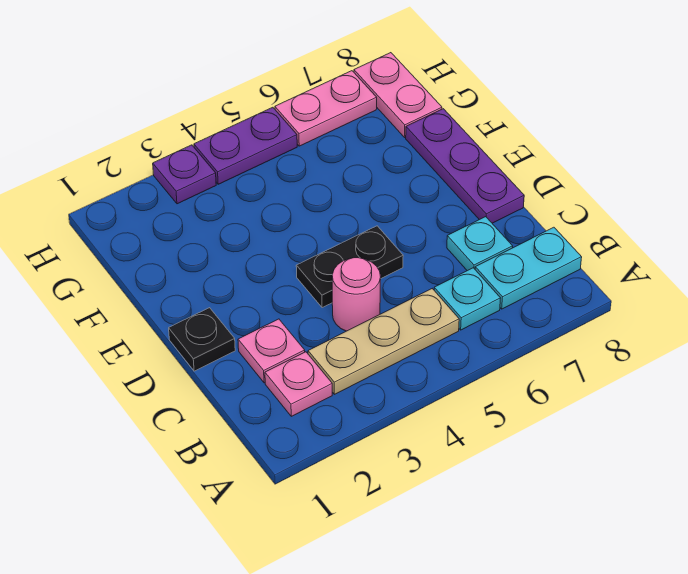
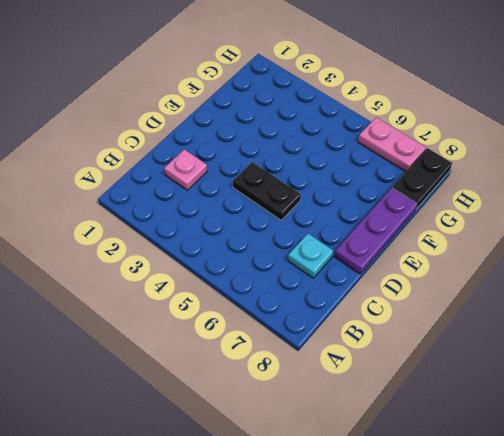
black 1x2 plate [393,148,452,209] -> pink 1x2 plate [354,53,442,138]
none -> pink 1x1 plate [265,352,332,416]
none -> tan 1x3 plate [308,289,459,394]
none -> cyan 1x1 plate [434,268,501,330]

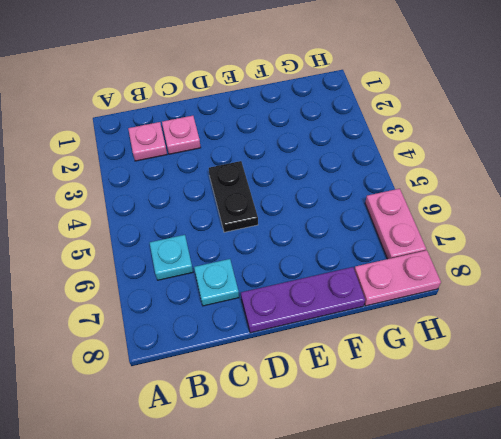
none -> tan 1x3 plate [308,289,459,394]
none -> cyan 1x2 plate [475,227,582,309]
none -> pink 1x1 round brick [332,258,381,331]

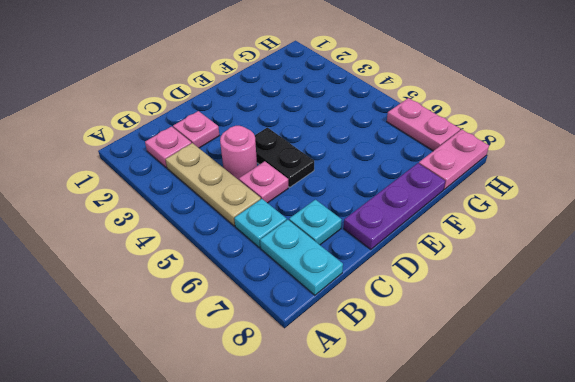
pink 1x1 plate [239,161,288,203] -> none
none -> black 1x1 plate [169,308,235,371]
none -> purple 1x1 plate [153,145,216,204]
none -> purple 1x2 plate [194,107,297,184]

